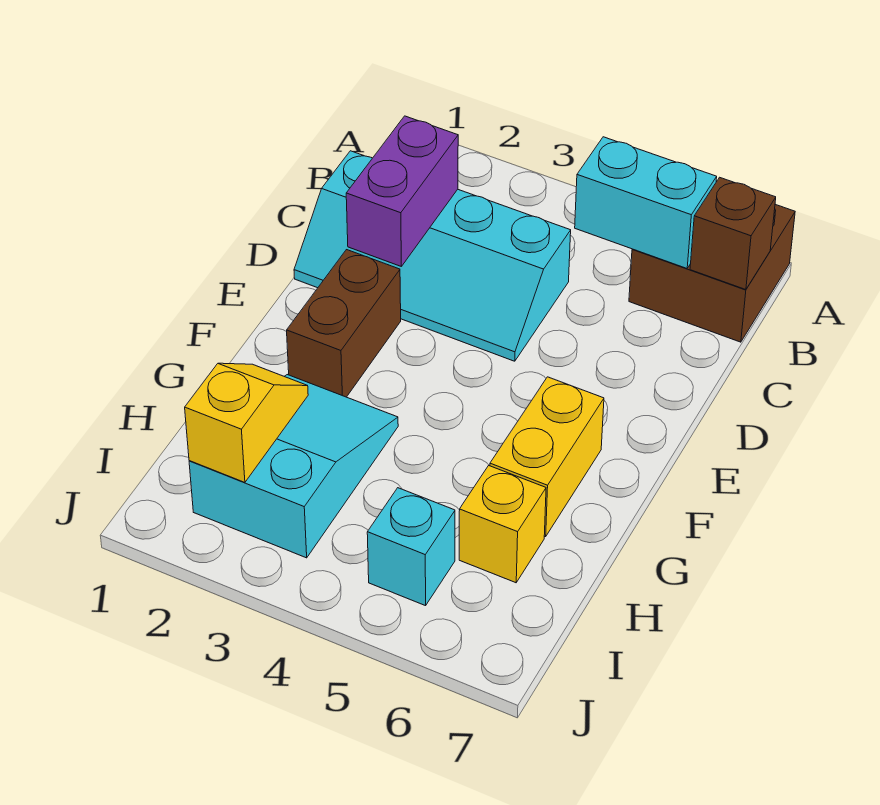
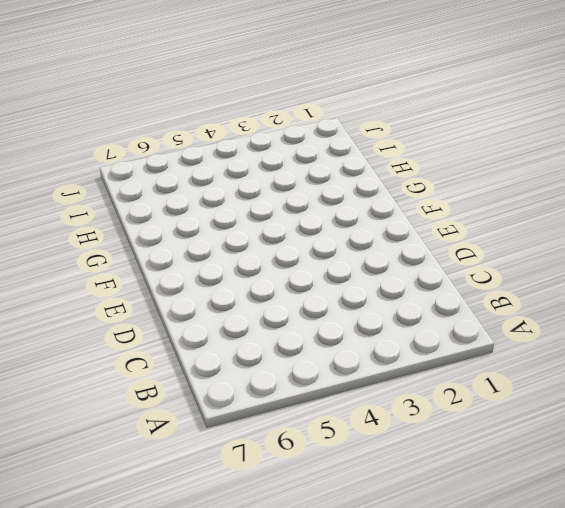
none -> brown 2x2 brick [629,204,795,342]
none -> cyan 2x4 slope [294,151,571,361]

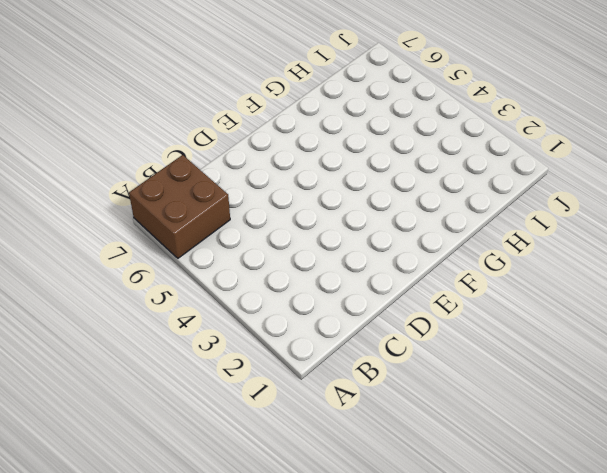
none -> cyan 2x4 slope [294,151,571,361]
none -> brown 1x2 brick [287,250,401,397]

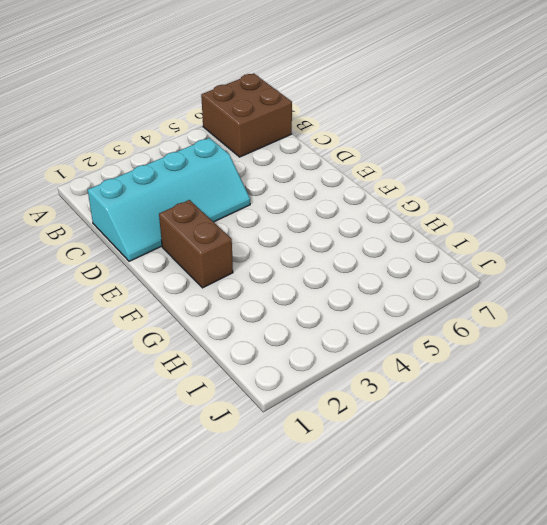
none -> yellow 1x2 brick [490,377,604,537]
none -> cyan 2x3 slope [189,375,398,558]

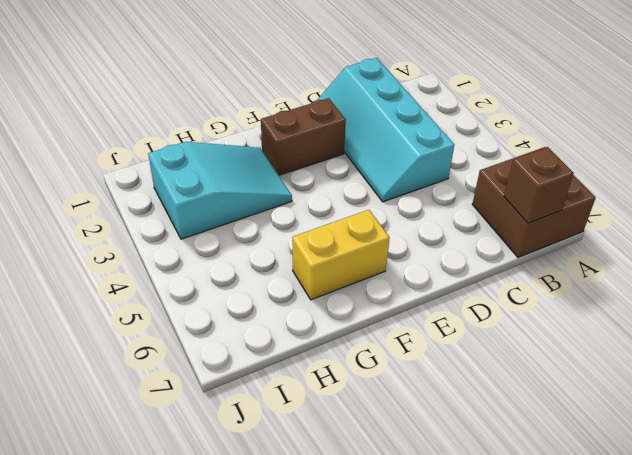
none -> yellow 1x1 brick [459,466,546,583]
none -> cyan 1x1 brick [367,488,455,606]

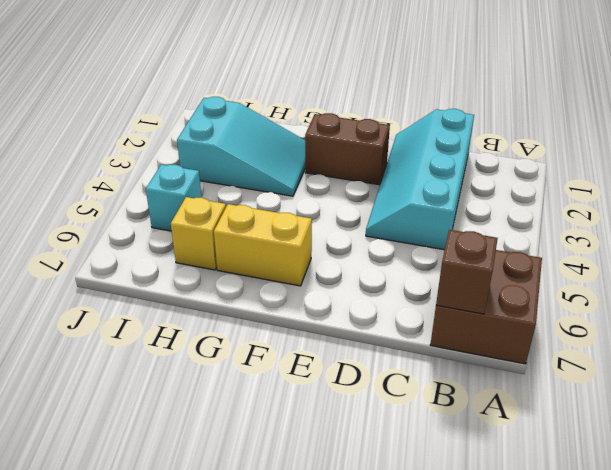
none -> cyan 1x2 brick [575,137,717,268]
none -> purple 1x2 brick [346,116,458,266]

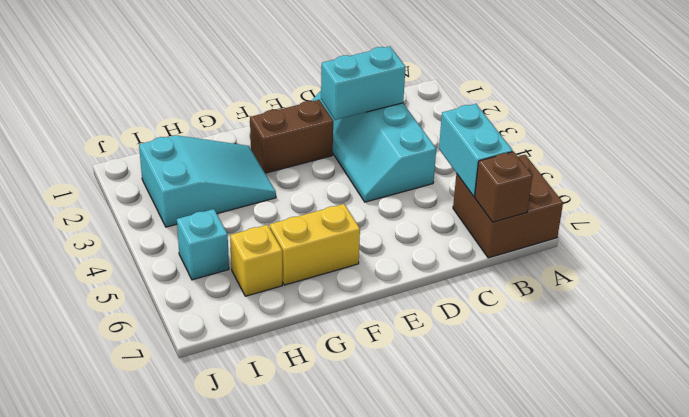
cyan 1x2 brick [321,46,405,120] -> purple 1x2 brick [346,116,458,266]
none -> yellow 1x2 slope [185,363,308,482]

